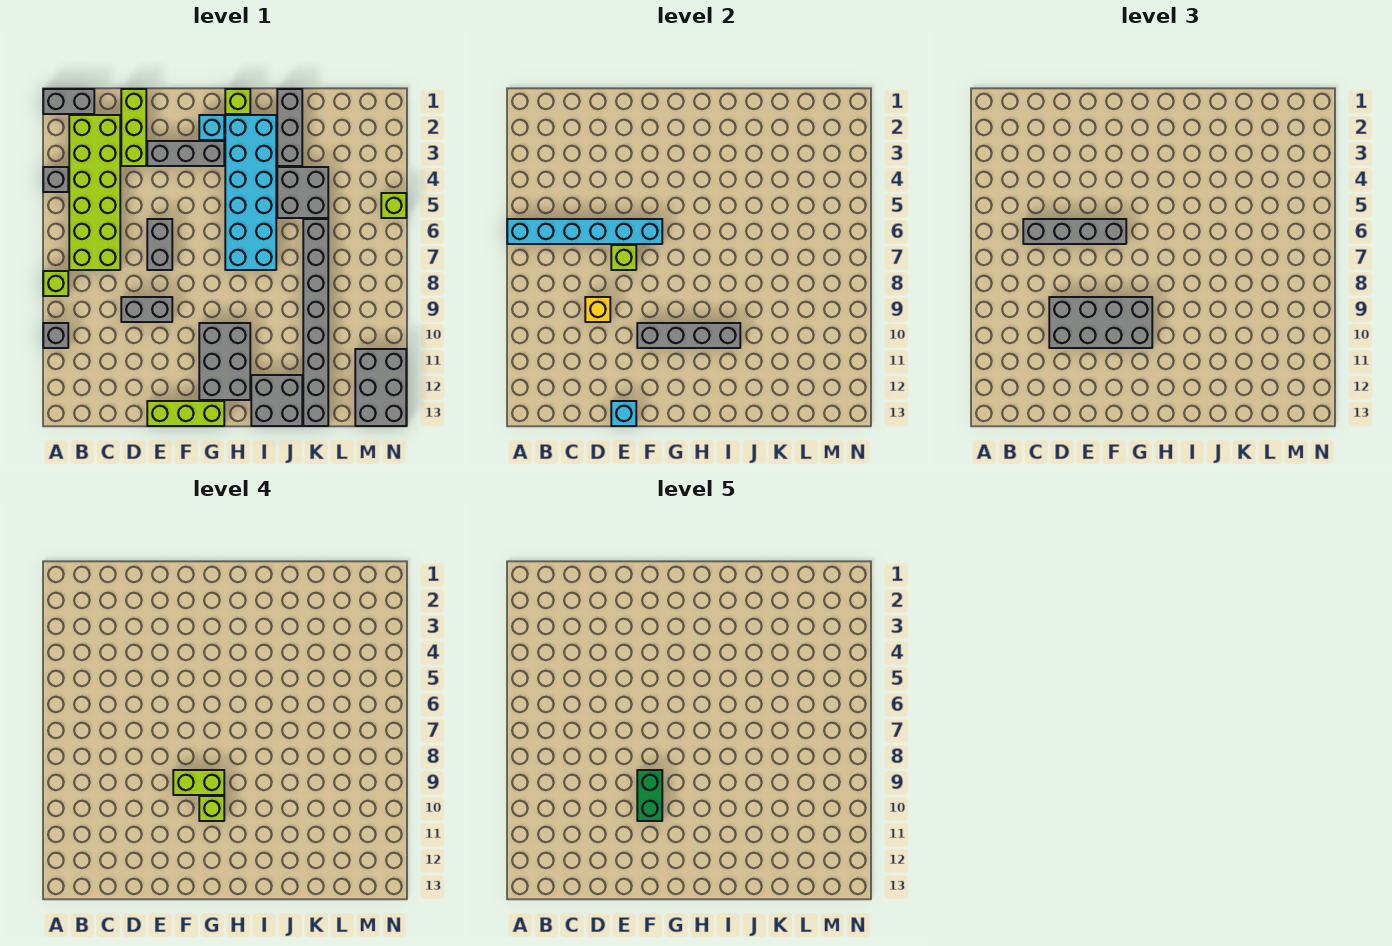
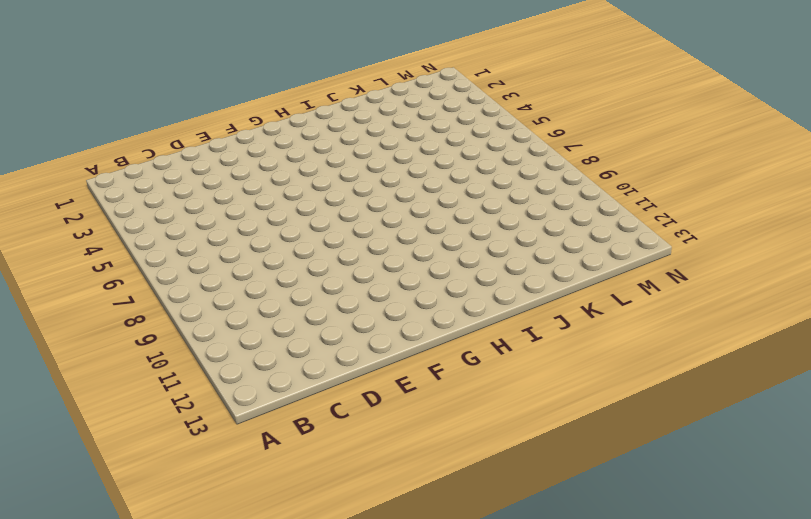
none -> grey 1x2 brick [43,89,94,114]
none -> grey 1x1 brick [43,167,68,192]
none -> lime 1x1 brick [43,271,68,296]
none -> grey 1x1 brick [43,323,68,348]

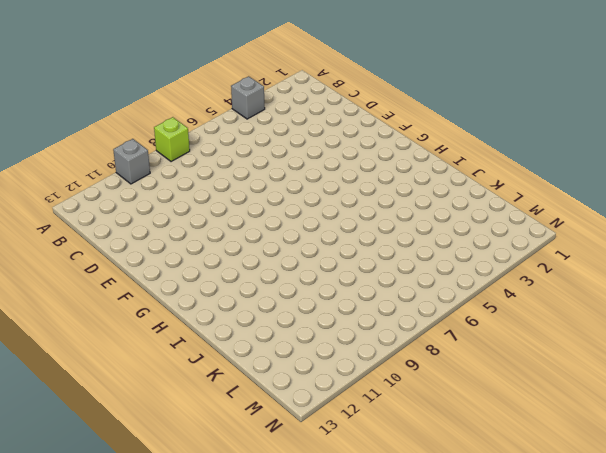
none -> grey 1x2 brick [43,89,94,114]
none -> lime 2x6 brick [69,115,120,270]
none -> lime 1x3 brick [121,89,146,166]
none -> grey 1x2 brick [121,297,172,322]

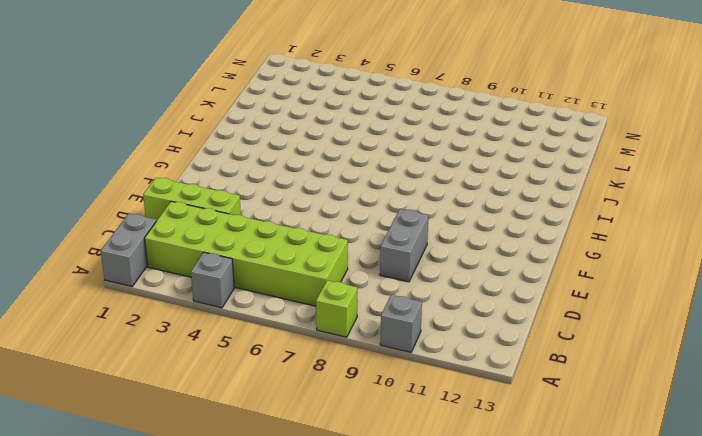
none -> grey 1x3 brick [147,141,224,166]
none -> grey 1x2 brick [147,219,172,270]
none -> lime 1x3 brick [147,401,224,426]
none -> cyan 1x1 brick [199,115,224,140]

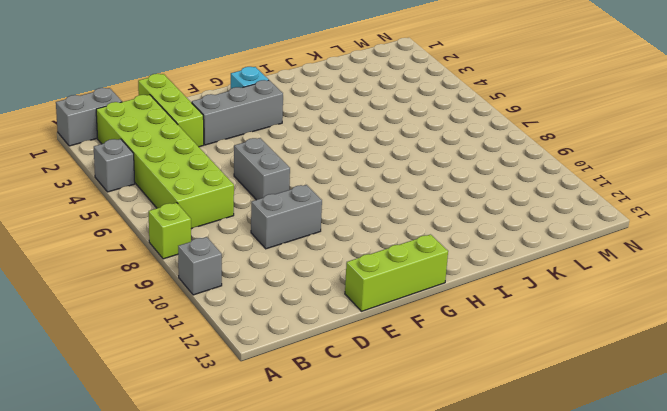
none -> grey 2x3 brick [199,323,250,400]
none -> lime 1x1 brick [225,89,250,114]
none -> cyan 2x6 brick [225,115,276,270]
none -> grey 2x2 brick [251,375,302,426]

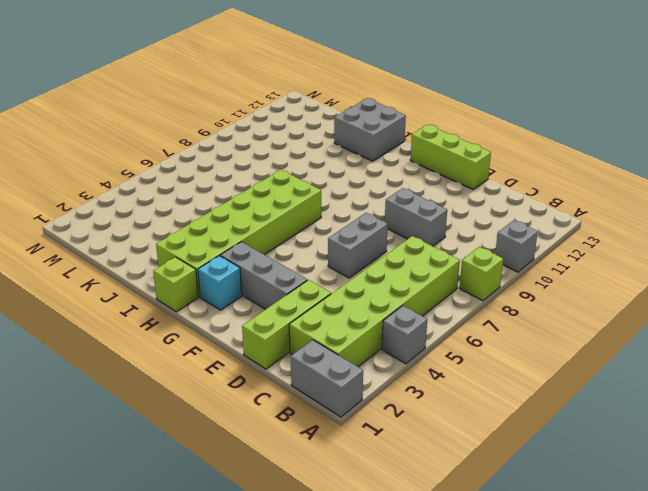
lime 2x6 brick [156,170,321,297] -> cyan 2x6 brick [225,115,276,270]
none -> grey 2x3 brick [199,323,250,400]
none -> grey 1x3 brick [277,89,302,166]
none -> grey 2x2 brick [277,167,328,218]
none -> grey 1x8 brick [303,219,328,426]

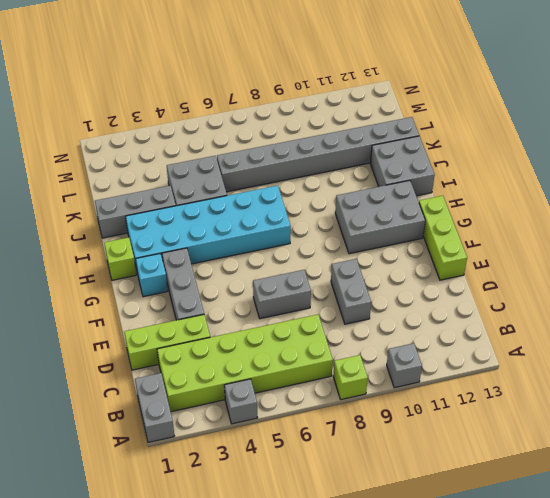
none -> grey 2x3 brick [355,349,406,426]
none -> lime 1x1 brick [381,193,406,218]
none -> cyan 1x6 brick [507,219,662,244]
none -> yellow 1x1 brick [585,297,610,322]

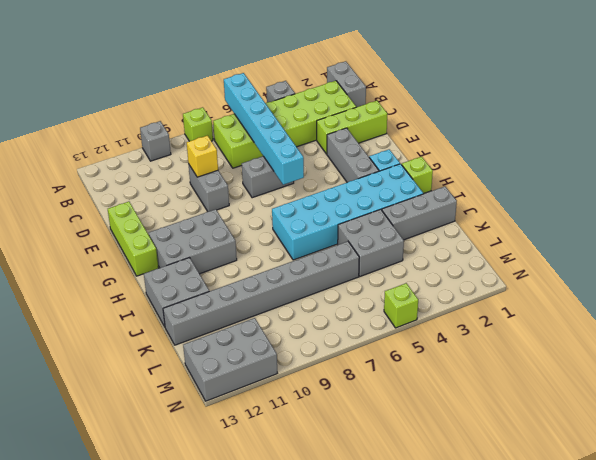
none -> lime 1x1 brick [611,245,636,270]
none -> cyan 1x1 brick [611,401,636,426]
none -> grey 1x4 brick [637,323,740,348]
none -> grey 1x4 brick [1023,219,1126,244]

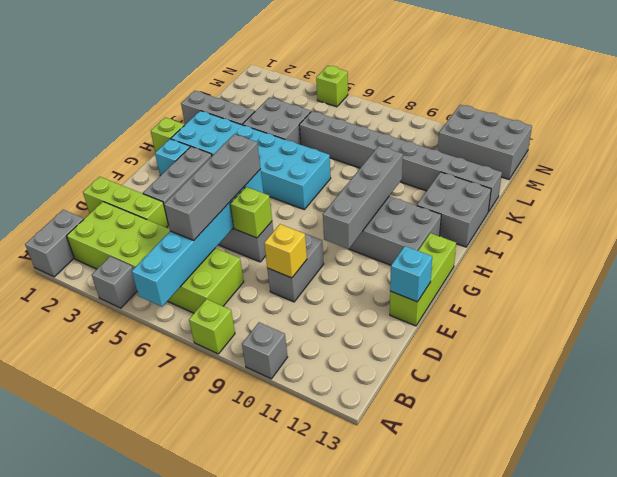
none -> grey 2x4 brick [1049,297,1152,348]
none -> lime 1x2 brick [173,770,224,795]
none -> lime 1x1 brick [199,796,224,821]
none -> green 1x2 brick [637,770,662,821]

